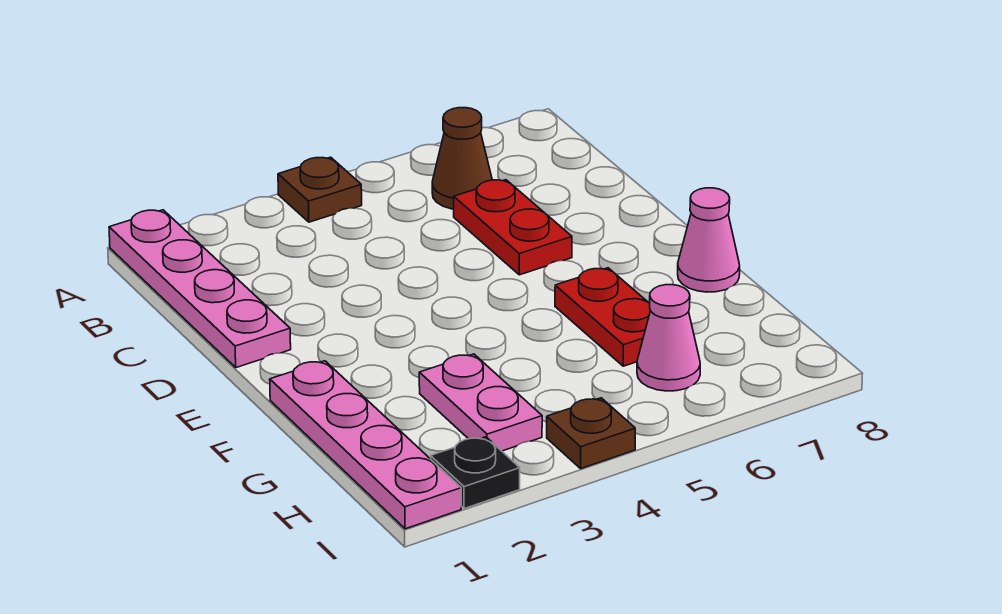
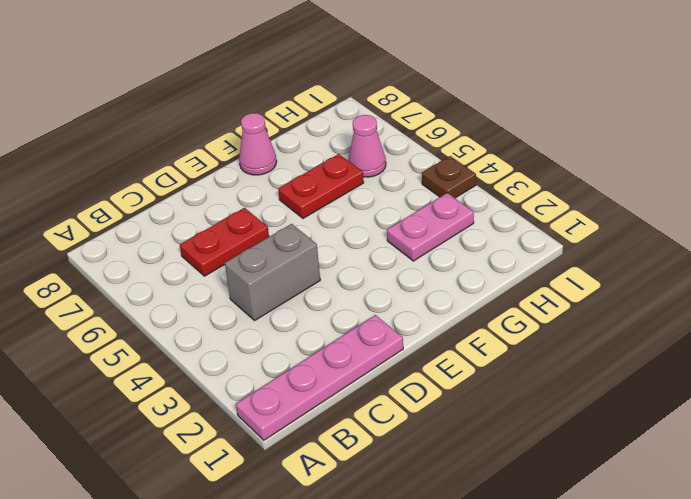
grey 1x2 brick [225,224,320,320] -> none
none -> brown 1x1 plate [278,157,362,222]
none -> brown 1x1 cone [432,108,492,209]

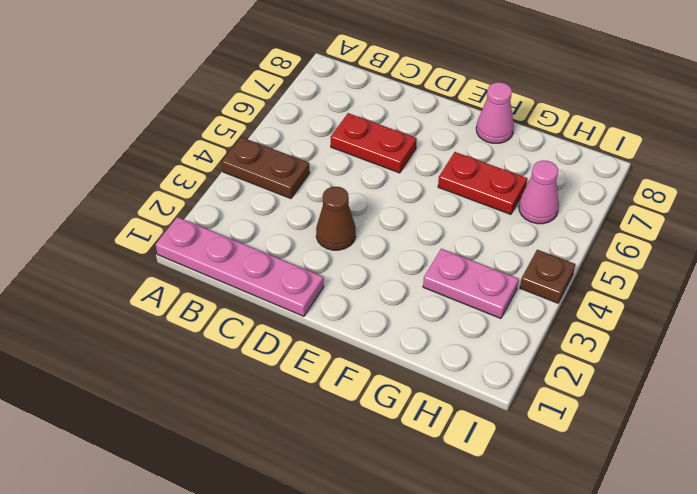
brown 1x2 plate [222,137,310,199] -> brown 1x1 plate [278,157,362,222]
brown 1x1 cone [316,187,356,250] -> brown 1x1 cone moved to [432,108,492,209]
none -> pink 1x4 plate [270,361,461,529]
none -> black 1x1 plate [431,437,520,509]

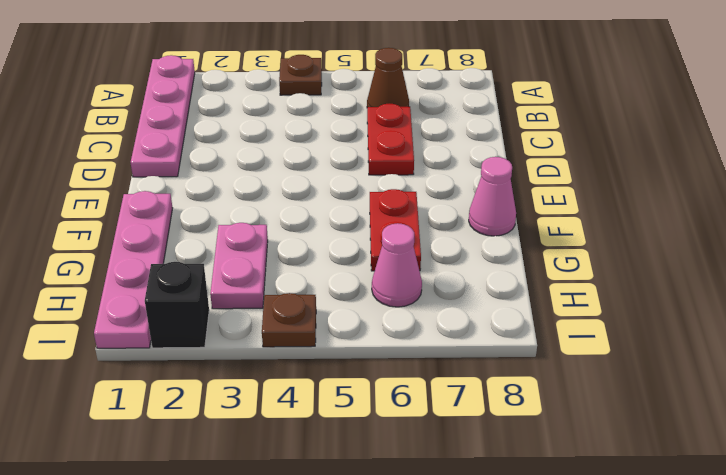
black 1x1 brick [145,262,209,348] -> black 1x1 plate [431,437,520,509]

